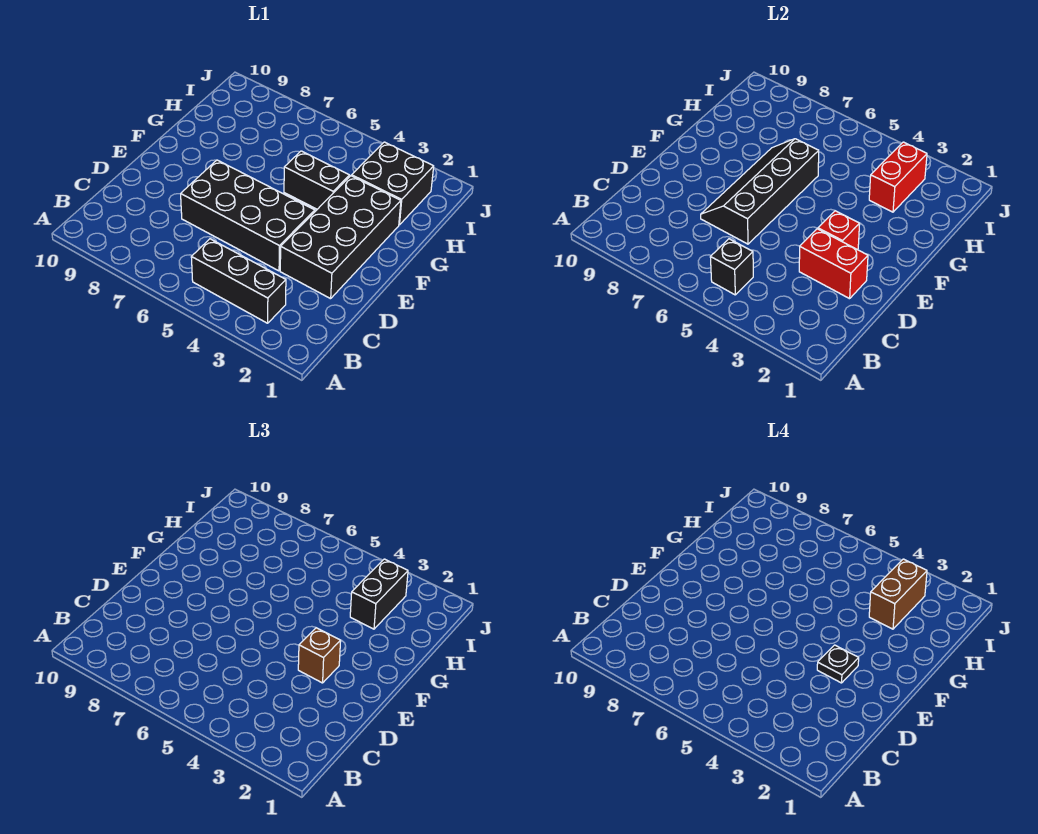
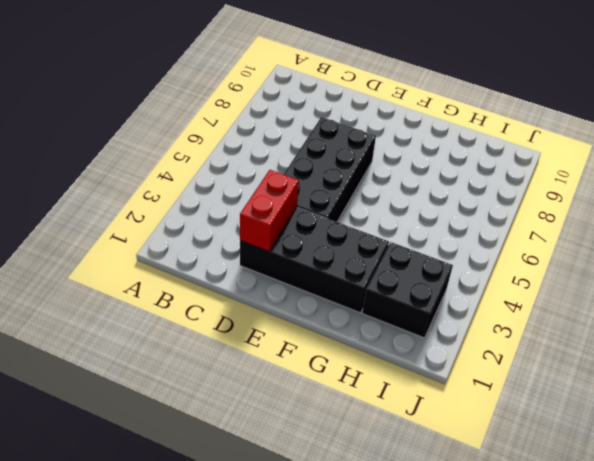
none -> black 1x3 brick [191,239,286,323]
none -> black 1x2 brick [284,151,350,209]
none -> black 1x1 brick [710,239,753,295]

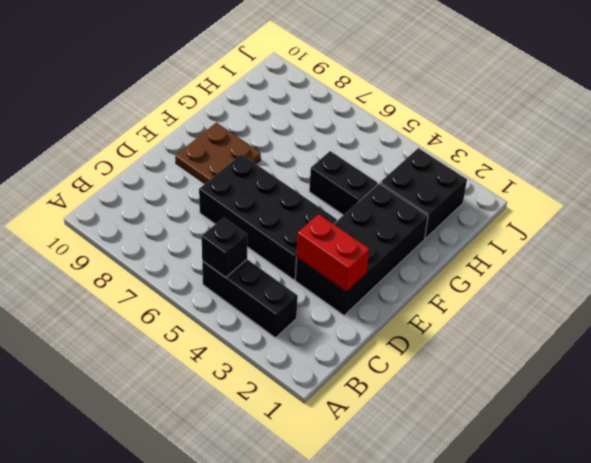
brown 2x2 plate [175,123,261,184] -> none
none -> black 2x4 slope [701,139,819,244]
none -> red 1x1 brick [818,211,860,250]
none -> red 1x2 brick [869,142,927,212]

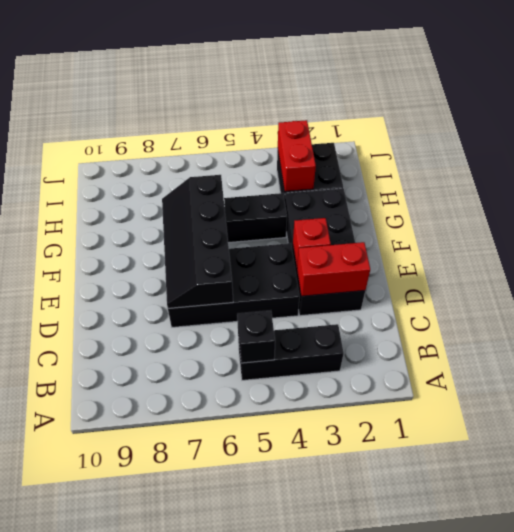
none -> brown 1x1 brick [298,628,341,683]
none -> black 1x2 brick [350,559,408,629]
none -> black 1x1 plate [817,645,859,683]

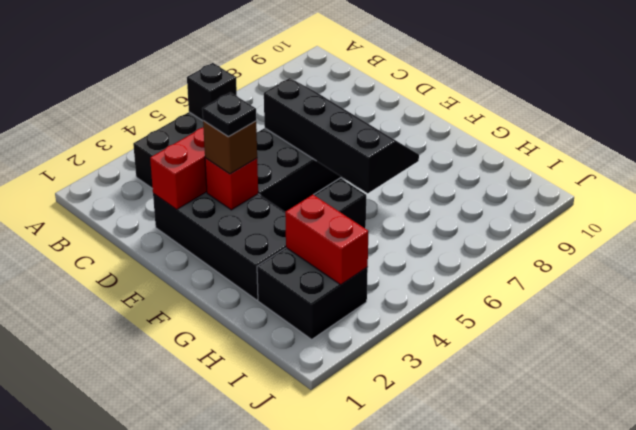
none -> black 1x2 brick [350,559,408,629]
none -> brown 1x2 brick [869,559,927,629]

